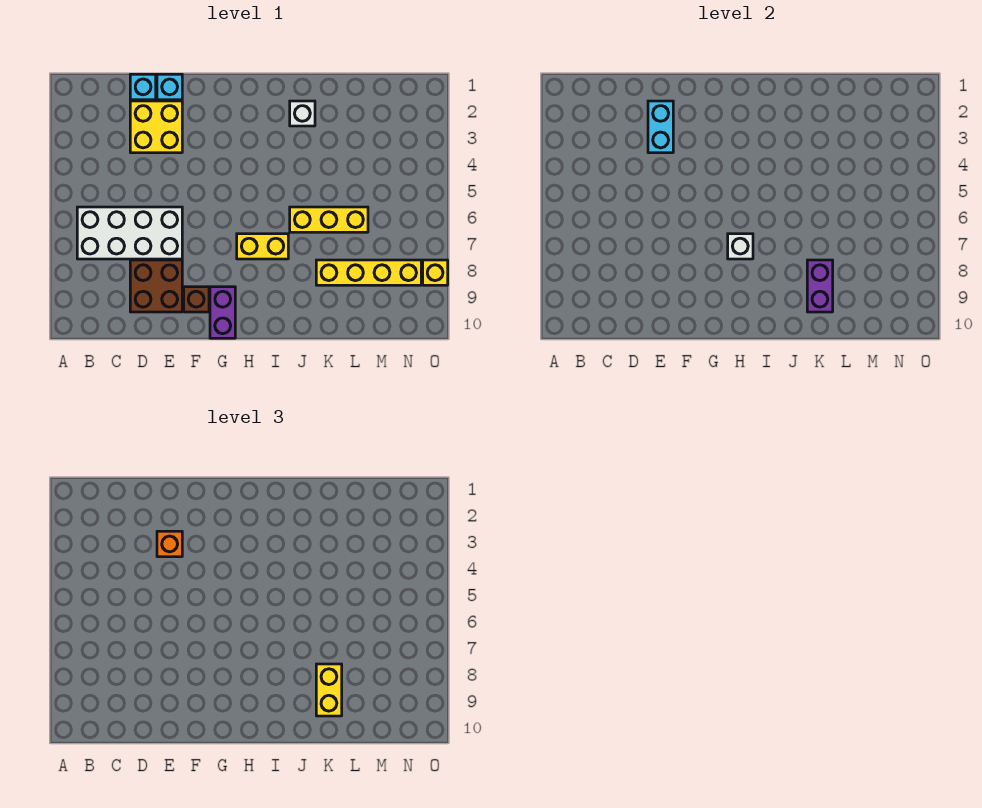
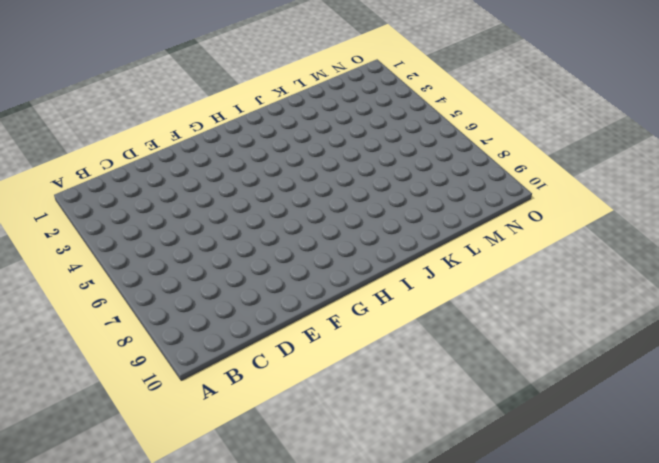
none -> white 2x4 brick [77,207,182,259]
none -> cyan 1x1 brick [130,74,156,100]
none -> yellow 2x2 brick [130,101,182,153]

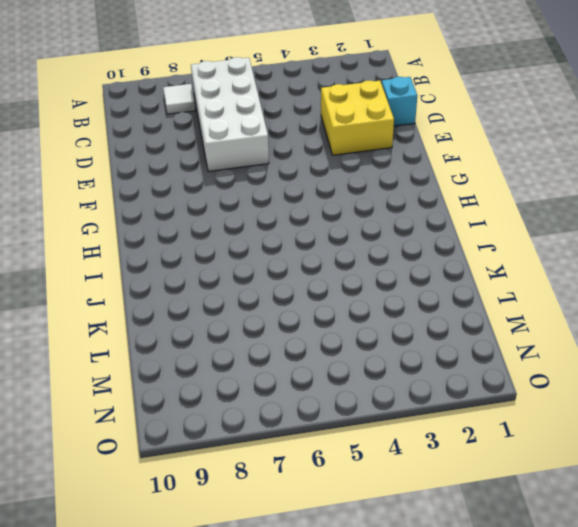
white 1x1 tile [163,84,195,114] -> none
none -> brown 2x2 brick [130,260,182,312]
none -> cyan 1x1 brick [157,74,182,100]
none -> brown 1x1 brick [184,287,209,312]

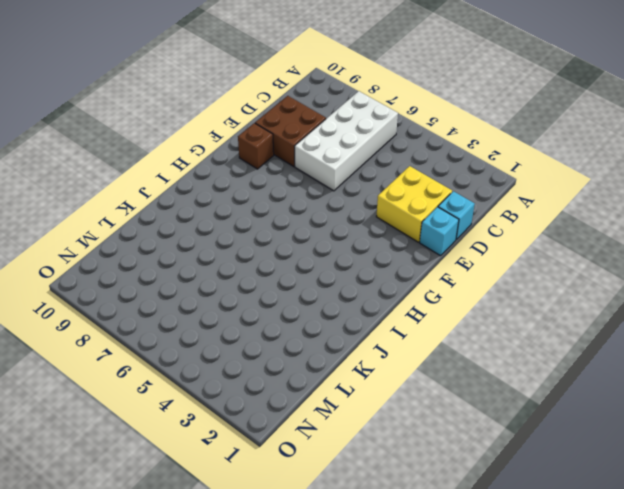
none -> purple 1x2 brick [210,287,235,338]
none -> yellow 1x2 brick [237,234,288,259]
none -> white 1x1 brick [290,101,315,126]

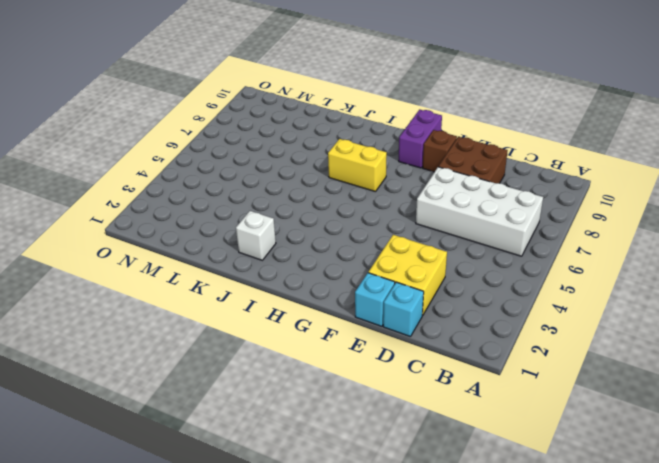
none -> yellow 1x3 brick [290,207,368,232]
none -> yellow 1x4 brick [316,260,421,285]
none -> yellow 1x1 brick [423,260,448,285]

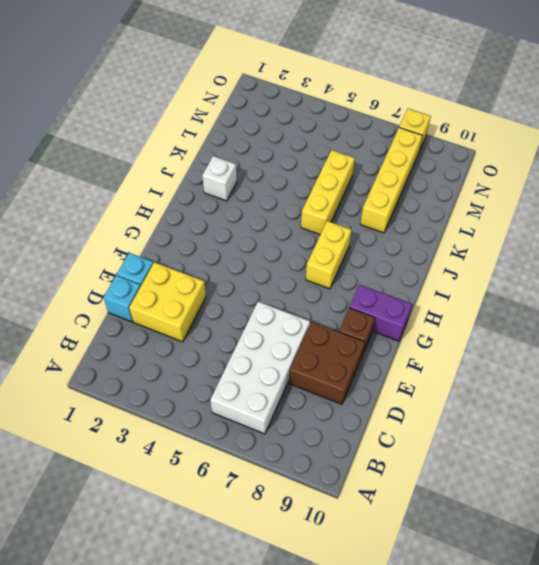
none -> cyan 1x2 brick [648,101,673,153]
none -> white 1x1 brick [728,234,753,259]
none -> purple 1x2 brick [807,260,833,312]

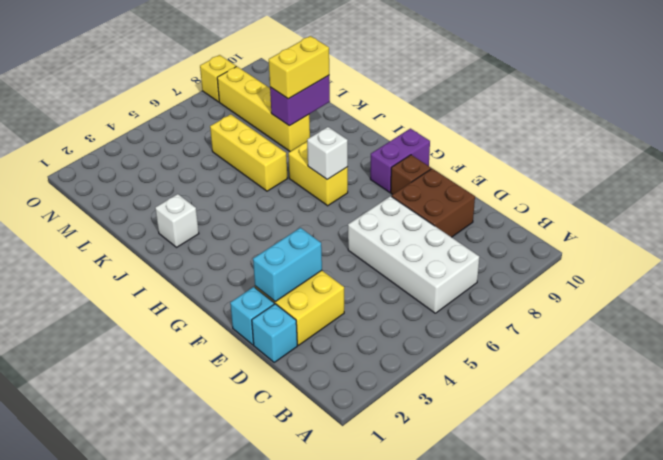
none -> orange 1x1 brick [157,531,182,557]

